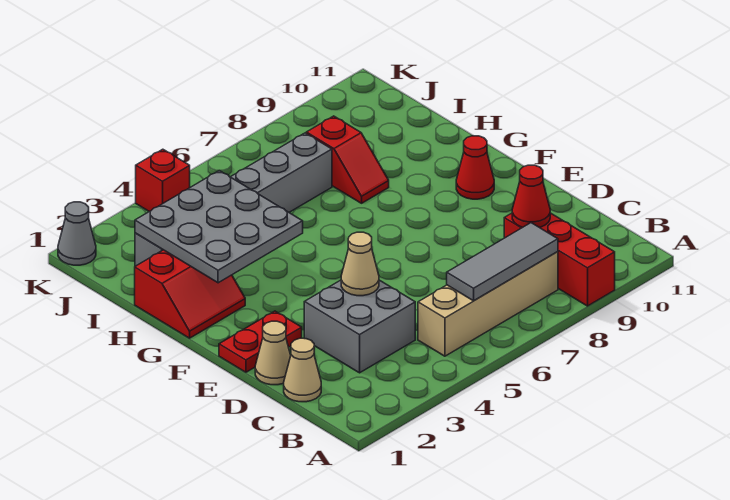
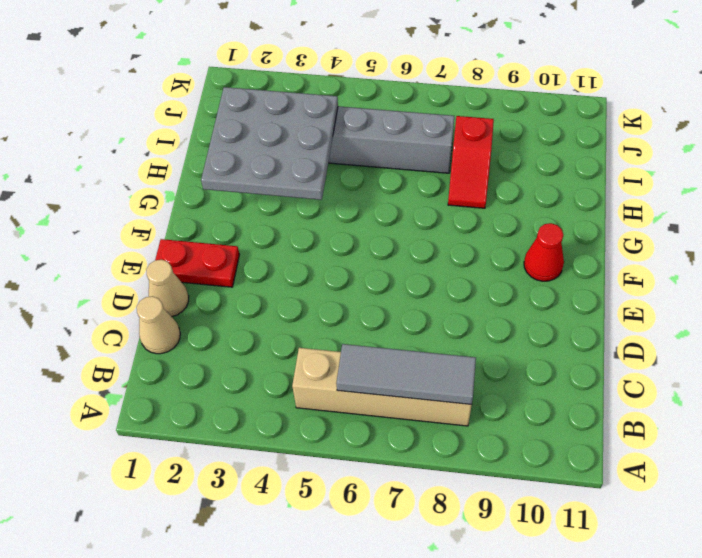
none -> red 1x3 brick [504,213,615,306]
none -> grey 2x2 brick [304,280,415,373]
none -> red 2x2 slope [135,250,245,338]

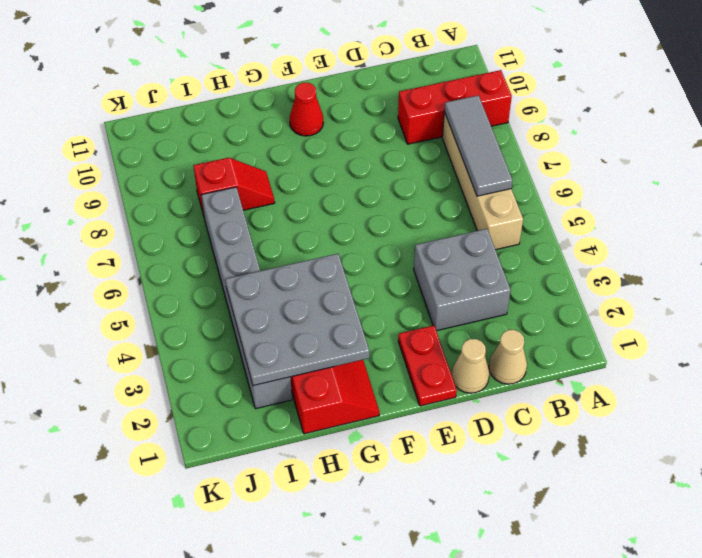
none -> grey 1x1 cone [58,202,96,265]
none -> red 1x1 brick [136,149,190,211]
none -> red 1x1 cone [512,165,550,228]

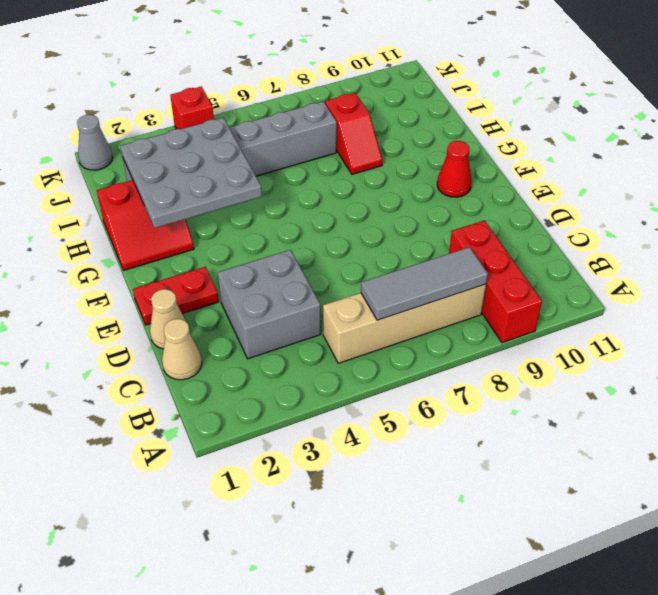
none -> red 1x1 cone [512,165,550,228]
none -> tan 1x1 cone [341,232,379,296]

